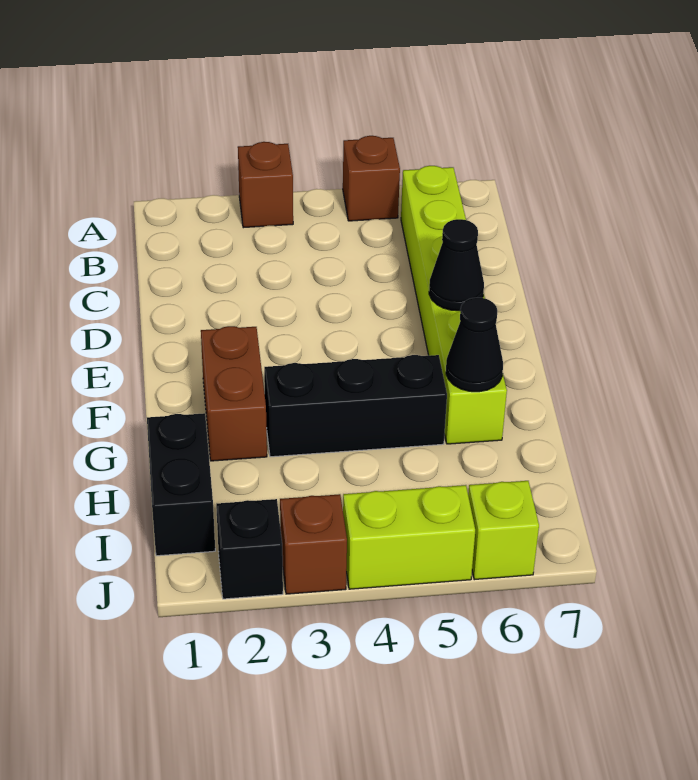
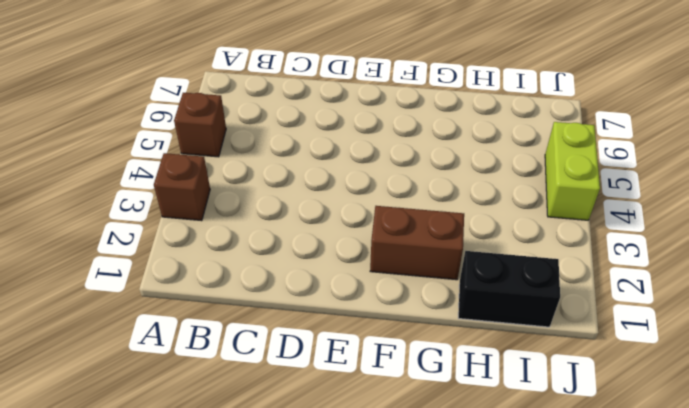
none -> lime 1x6 brick [401,166,507,444]
none -> black 1x3 brick [264,355,447,457]
none -> black 1x1 brick [216,499,283,599]

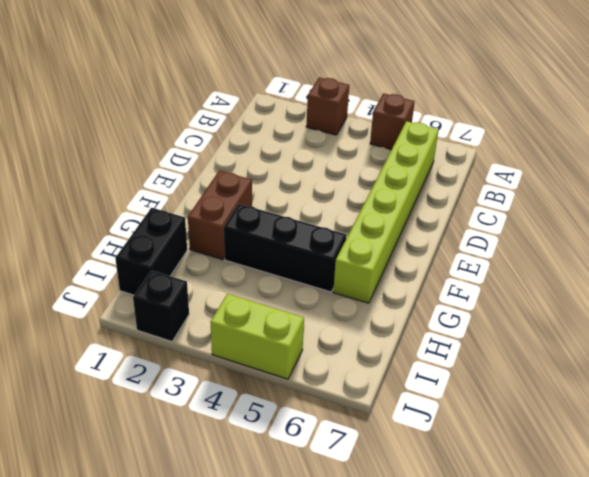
none -> brown 1x1 brick [280,494,347,594]
none -> lime 1x1 brick [468,481,539,580]
none -> black 1x1 cone [429,219,484,311]

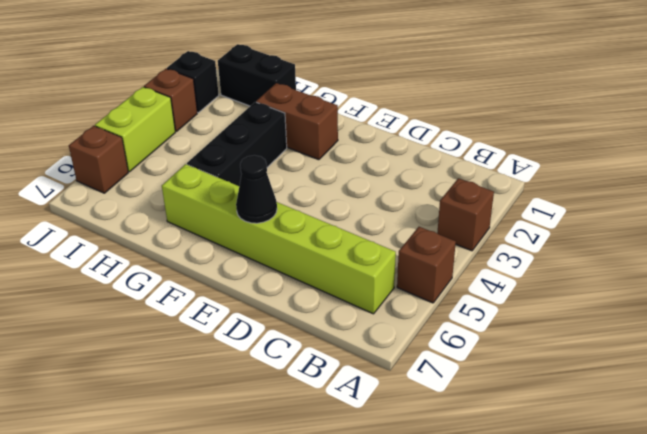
brown 1x1 brick [69,126,128,193] -> lime 1x1 brick [468,481,539,580]
none -> black 1x1 cone [446,298,503,392]

